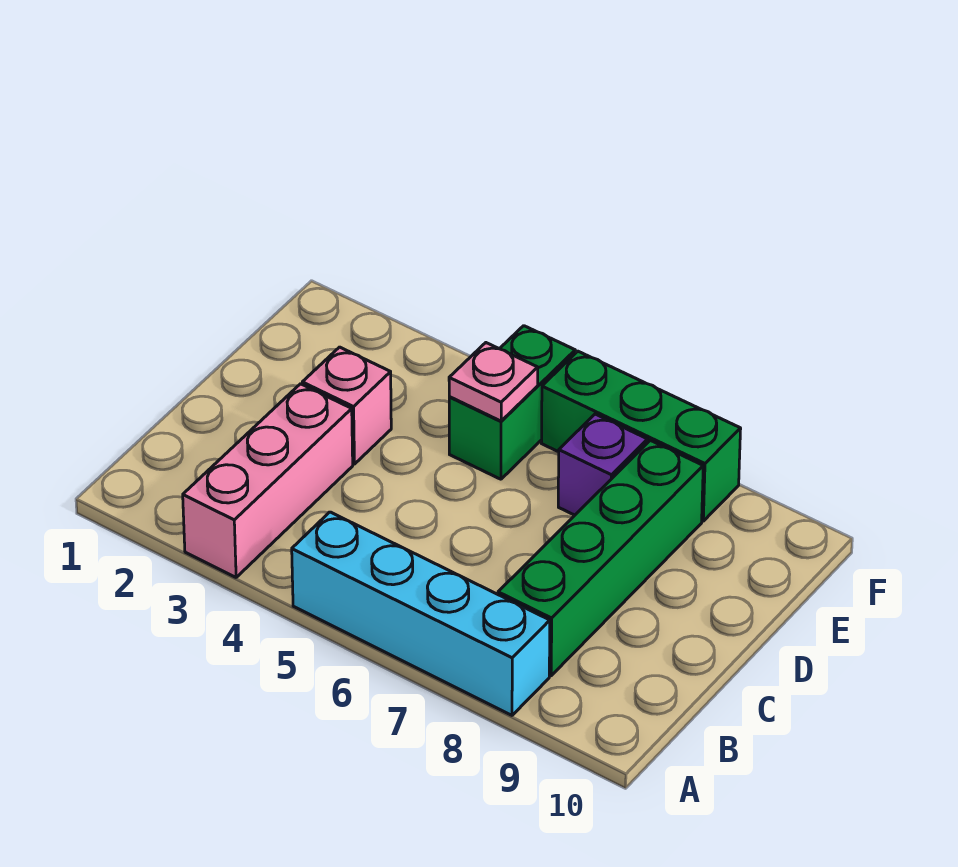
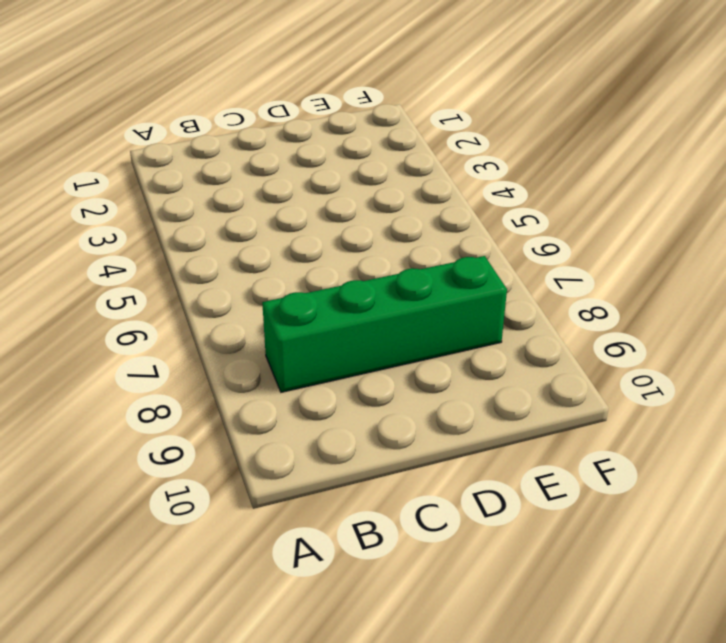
none -> pink 1x3 brick [183,384,353,577]
none -> cyan 1x4 brick [292,512,550,715]

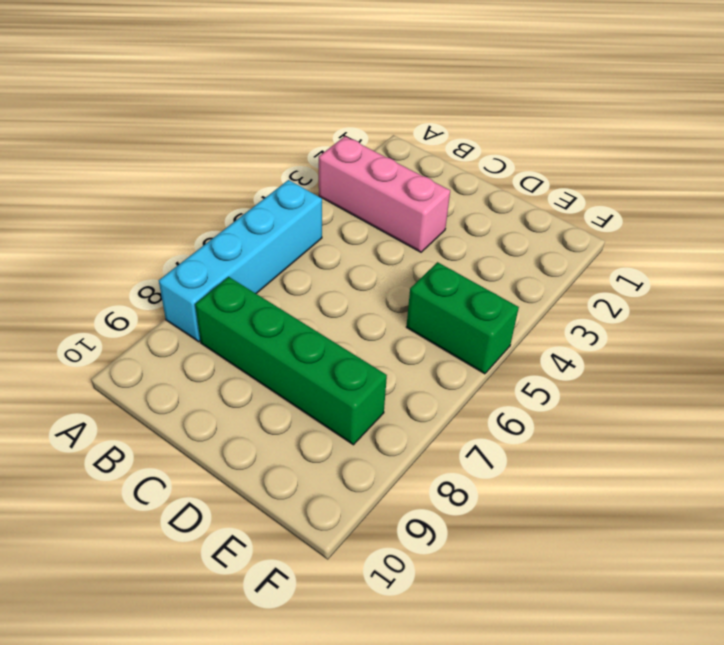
none -> pink 1x1 brick [302,347,391,464]
none -> purple 1x1 brick [558,414,648,515]

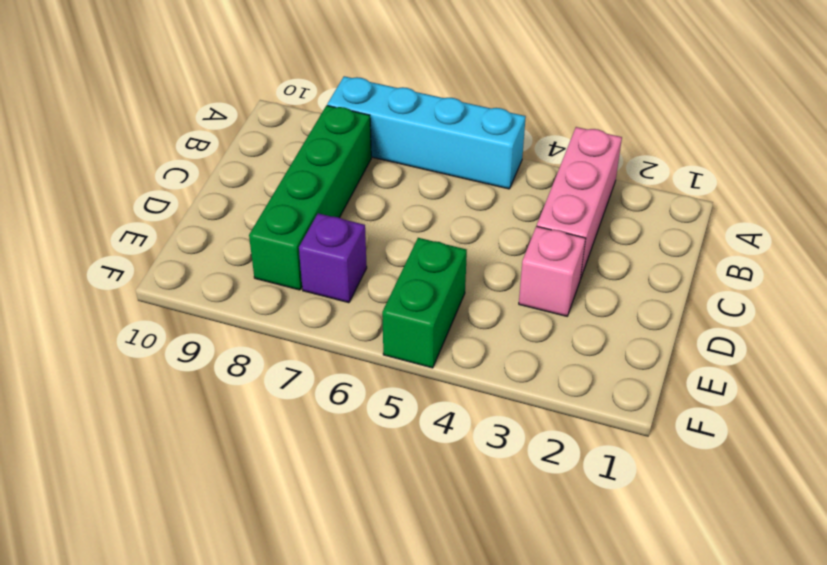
none -> green 1x3 brick [542,351,741,521]
none -> pink 1x1 plate [449,343,538,421]

